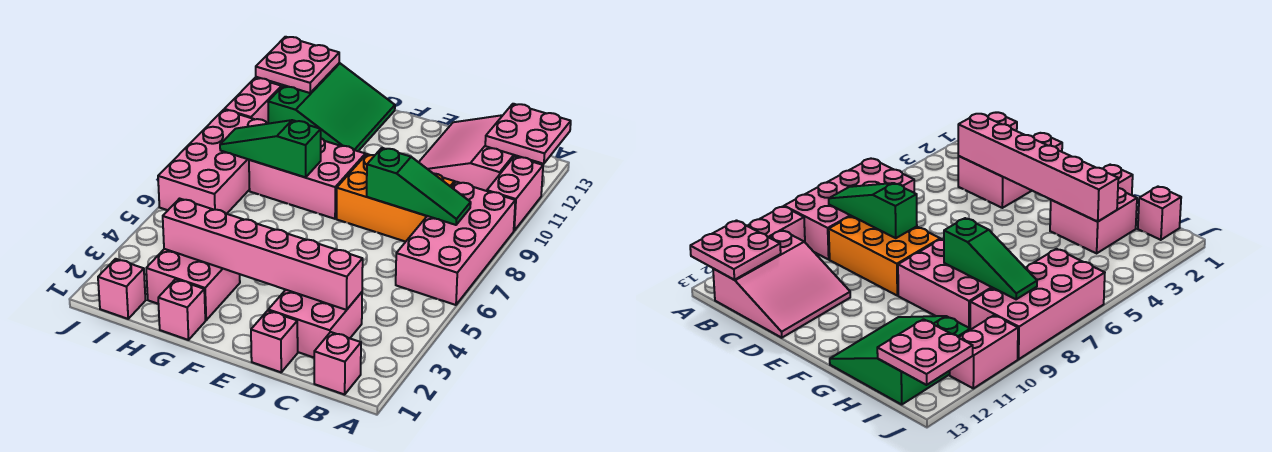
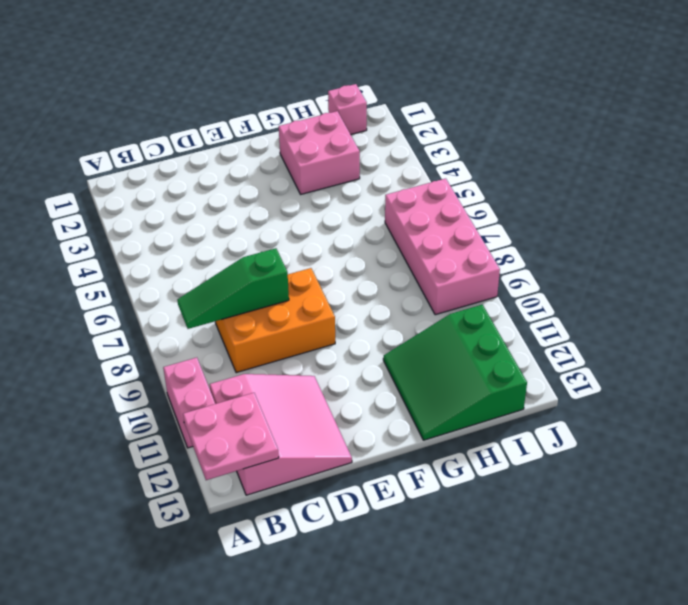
none -> pink 2x4 brick [396,182,515,305]
none -> pink 1x1 brick [314,332,361,395]
none -> pink 2x2 brick [268,290,362,357]

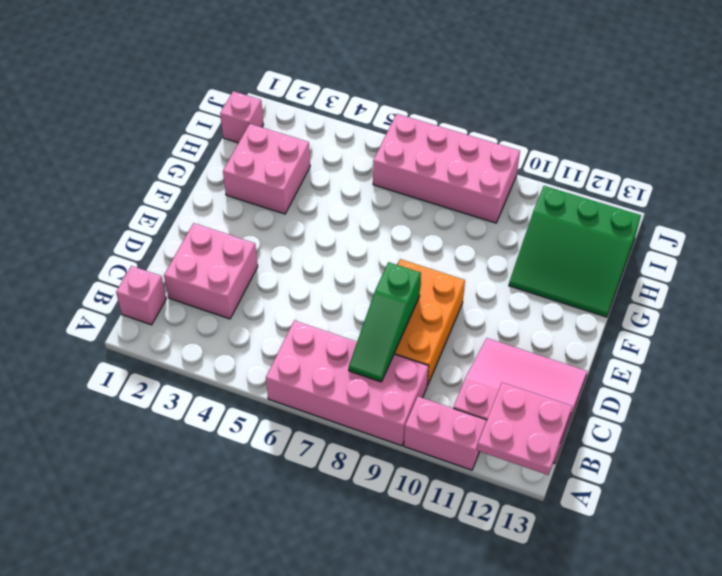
none -> pink 1x1 brick [251,311,298,372]
none -> pink 2x3 brick [249,138,365,219]
none -> pink 1x1 brick [158,279,205,340]

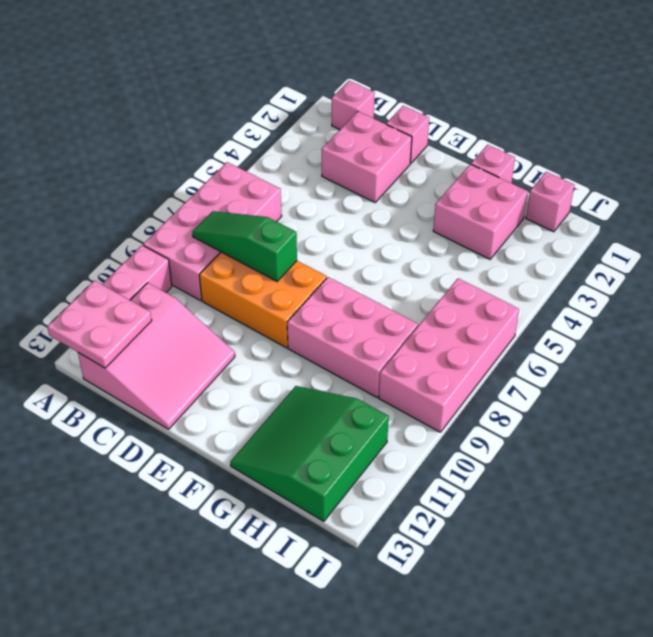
none -> pink 1x2 brick [224,78,282,123]
none -> pink 1x6 brick [163,199,363,310]
none -> green 1x3 slope [220,120,321,177]

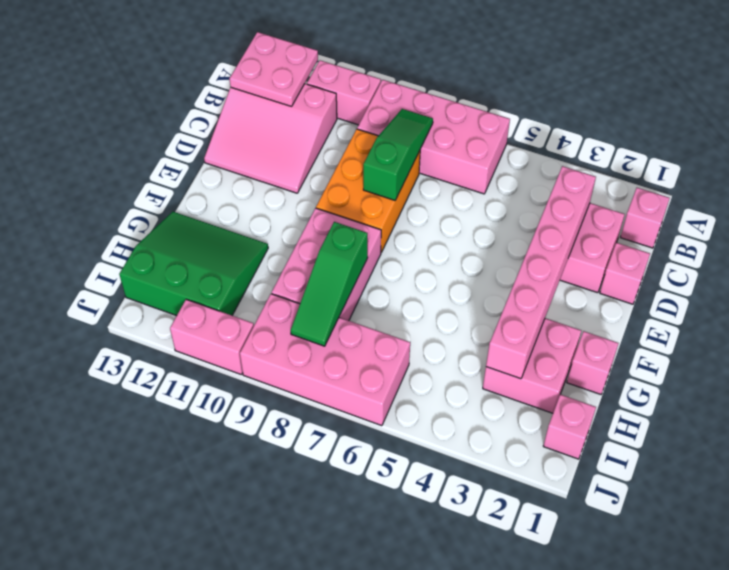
none -> pink 2x2 plate [256,37,339,93]

